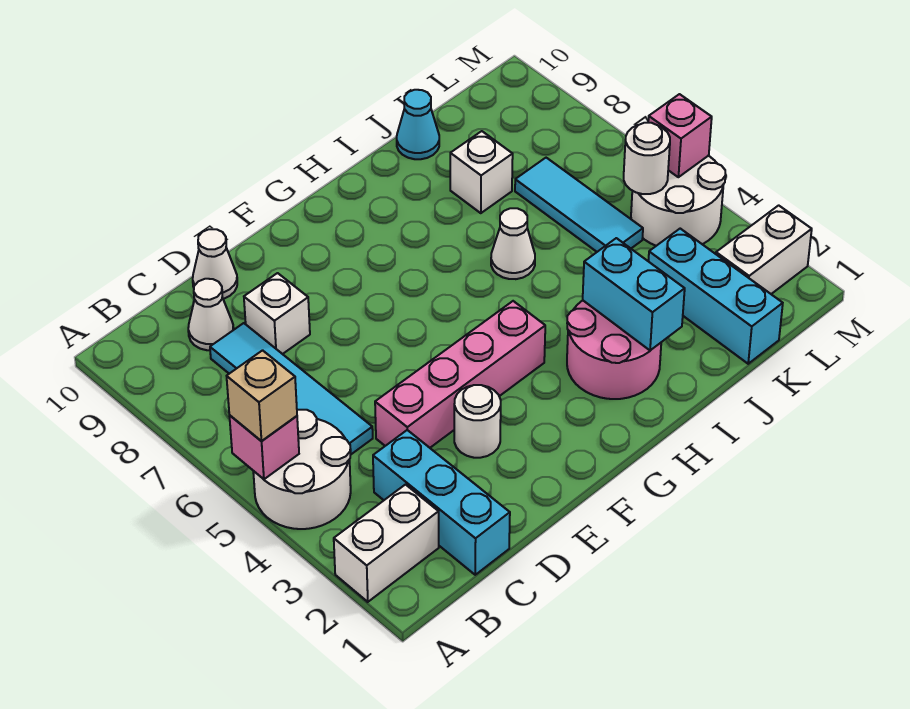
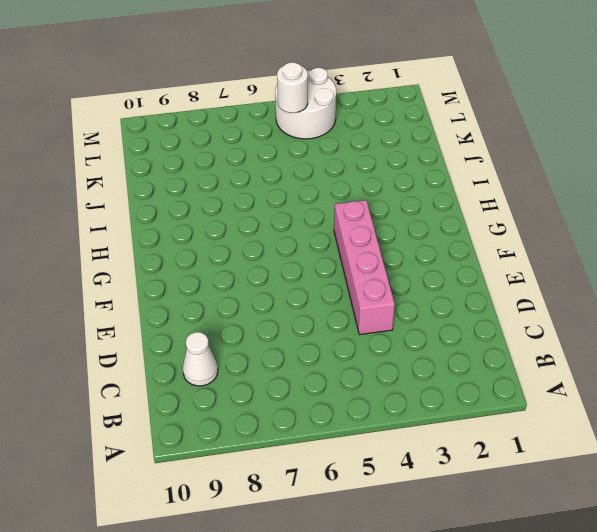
none -> white 1x2 brick [334,485,439,602]
none -> white 2x2 round brick [253,410,351,529]
none -> cyan 1x3 brick [373,430,510,575]

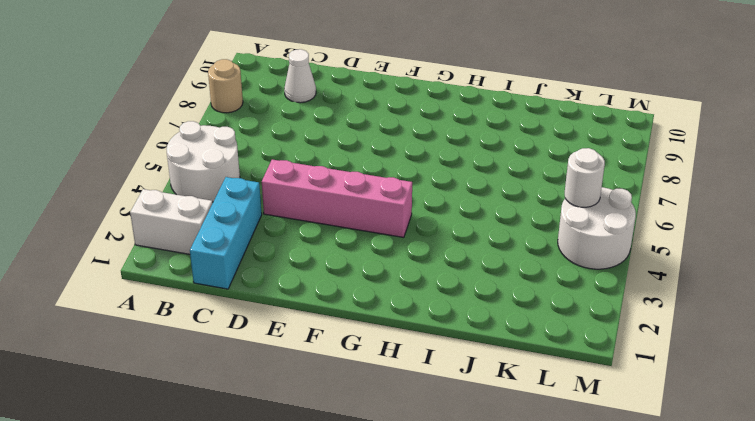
tan 1x1 round brick [208,59,243,113] -> none
none -> cyan 1x4 tile [210,323,373,454]
none -> white 1x1 brick [244,273,310,354]
none -> white 1x1 cone [193,229,237,299]

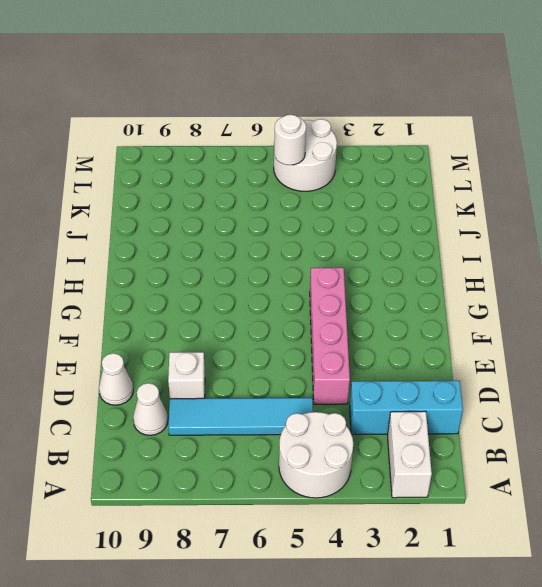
none -> white 1x1 round brick [454,385,501,458]
none -> pink 2x2 round brick [567,301,661,399]
none -> white 1x1 cone [491,208,535,279]

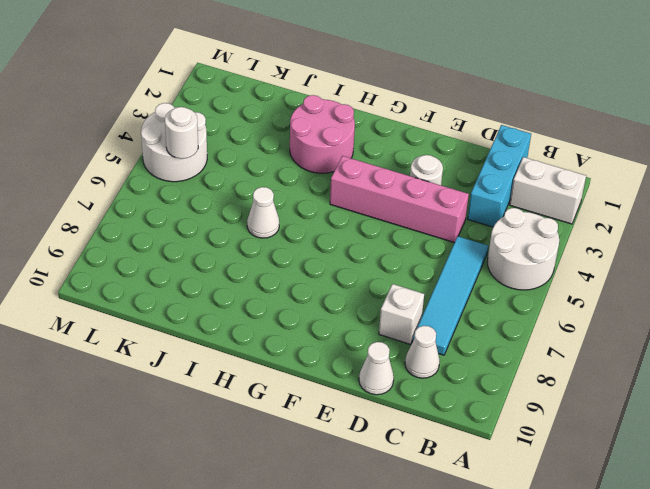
none -> white 1x1 brick [450,131,513,213]
none -> cyan 1x1 cone [397,90,439,159]
none -> cyan 1x3 brick [648,229,783,364]

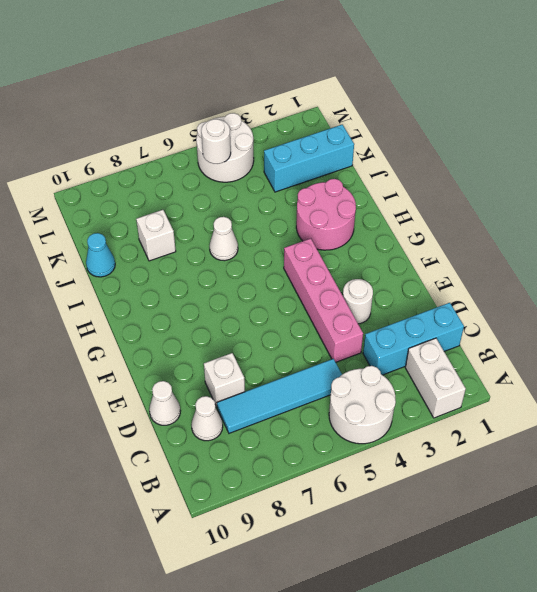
none -> cyan 1x3 tile [515,158,643,252]
none -> white 1x2 brick [716,205,812,294]
none -> pink 1x1 brick [229,415,299,479]

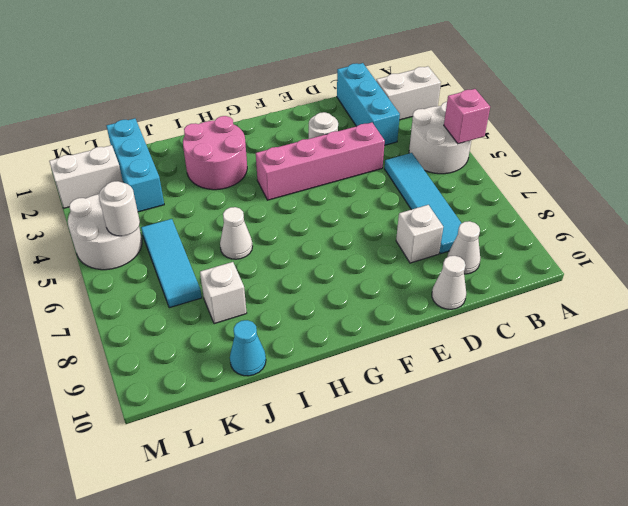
none -> cyan 1x2 brick [583,238,685,351]
none -> pink 1x1 brick [648,94,712,177]
none -> tan 1x1 brick [227,350,297,441]

